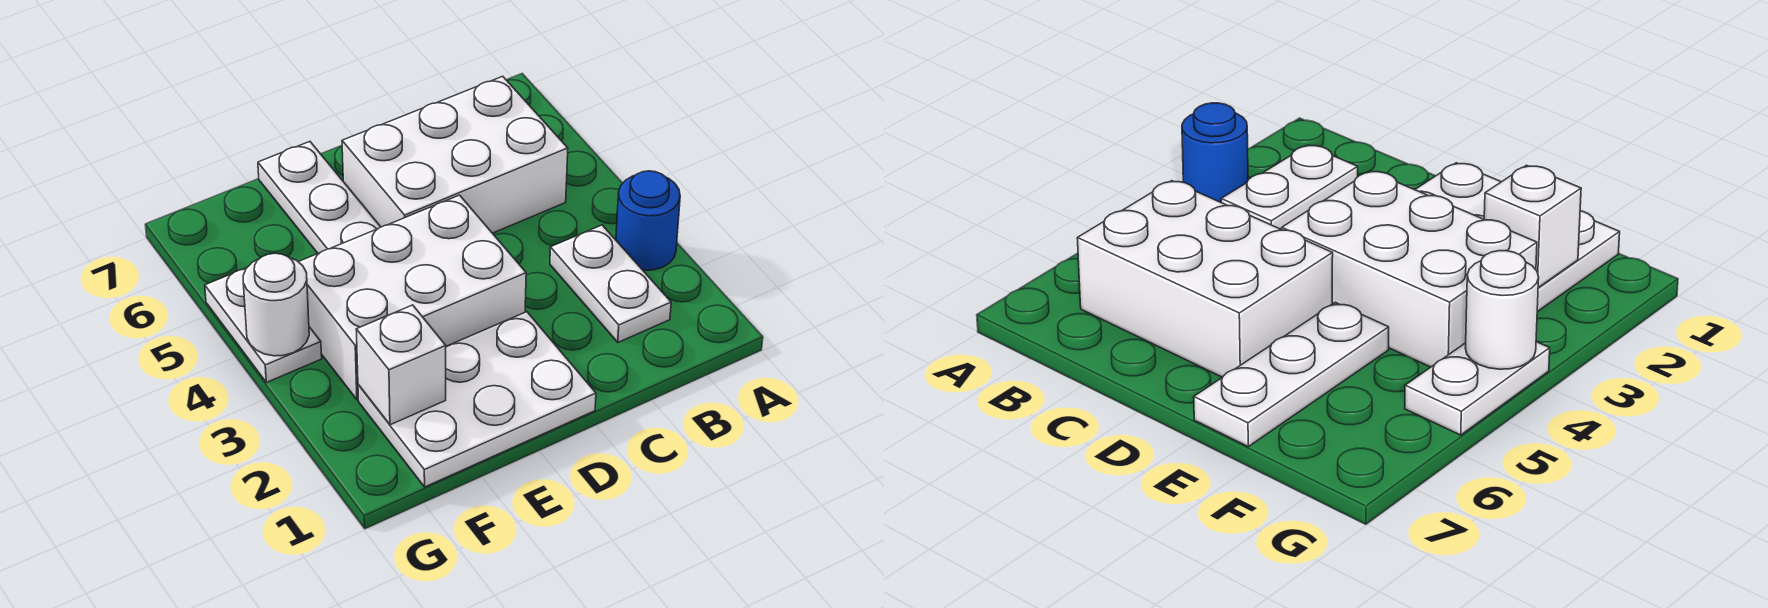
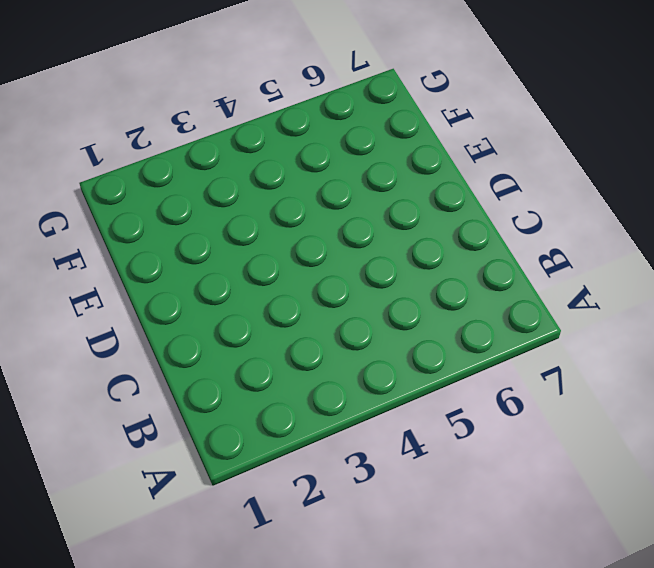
none -> blue 1x1 round brick [616,171,680,270]
none -> white 1x2 plate [550,225,671,342]

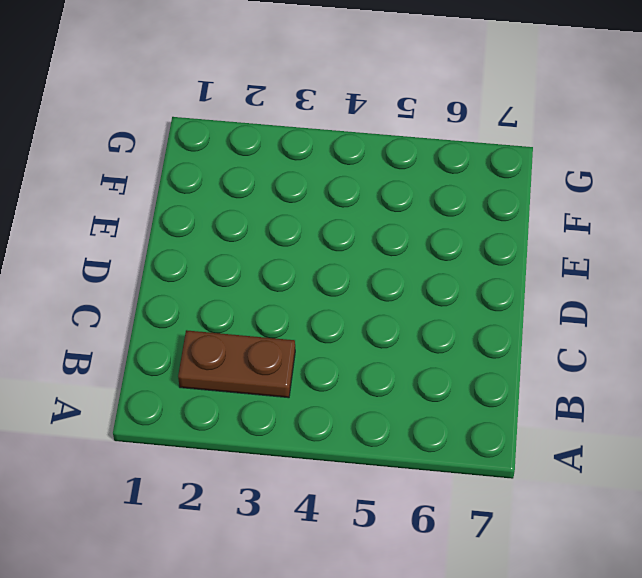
brown 1x2 plate [178,330,295,398] -> white 1x2 plate [550,225,671,342]
none -> blue 1x1 round brick [616,171,680,270]
none -> white 2x3 brick [342,76,568,233]

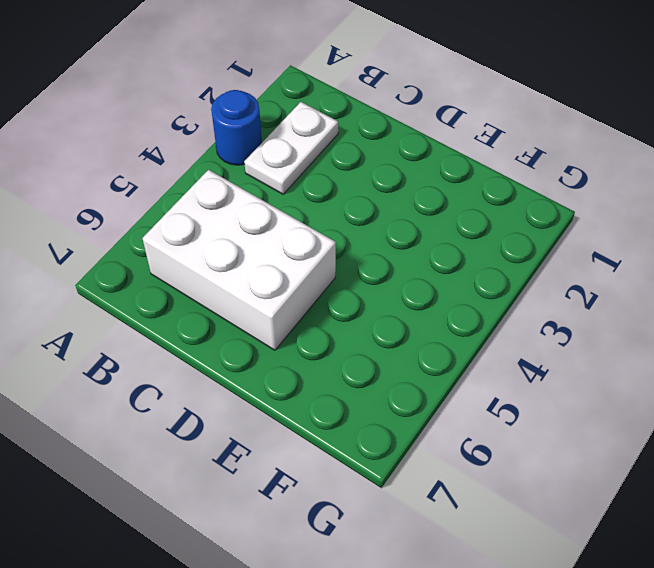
none -> white 2x3 plate [358,312,596,487]
none -> white 2x3 brick [299,195,526,400]

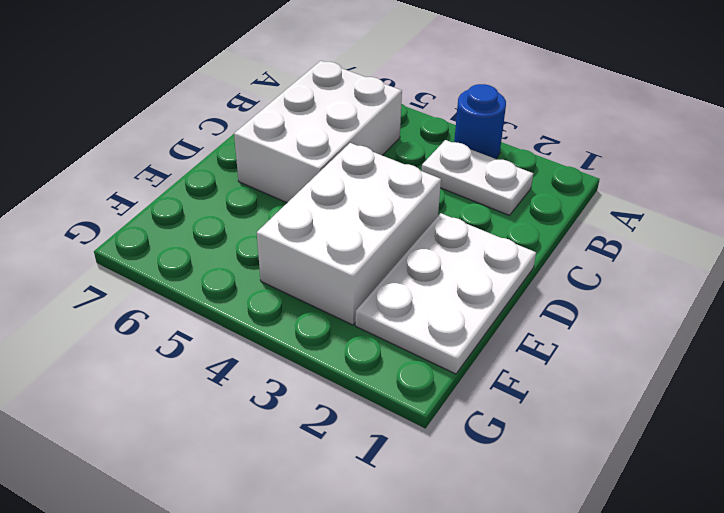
none -> white 1x3 plate [258,142,380,253]
none -> white 1x2 plate [205,268,322,383]

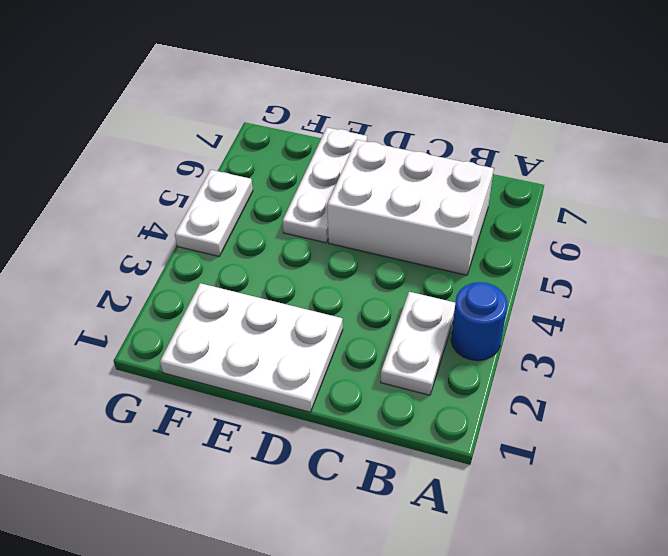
none -> white 2x3 brick [299,195,526,400]
none -> white 1x1 brick [356,305,446,425]

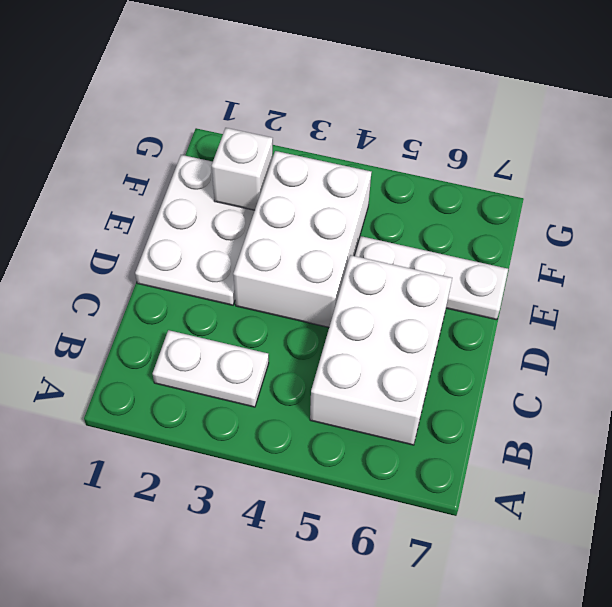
none -> blue 1x1 round brick [616,171,680,270]
none -> white 1x2 plate [205,268,322,383]

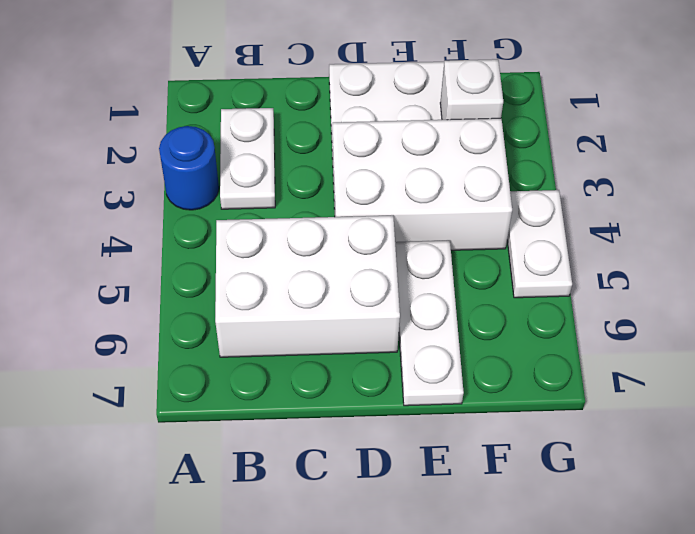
none -> white 1x1 round brick [243,253,309,356]

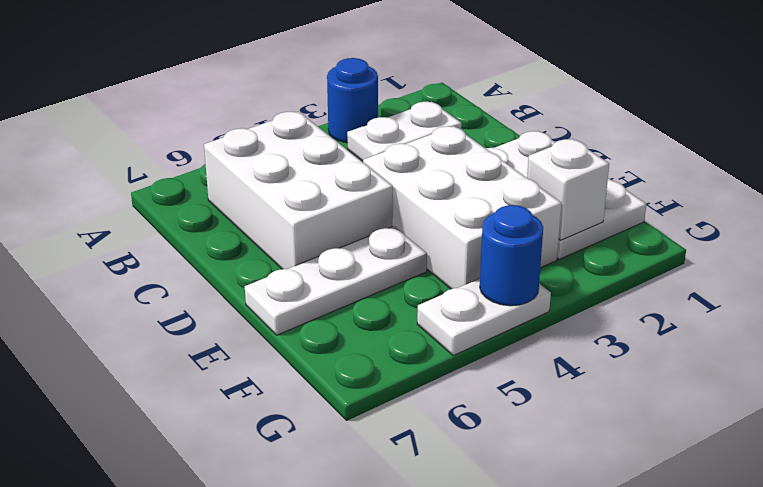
blue 1x1 round brick [480,205,543,306] -> white 1x1 round brick [243,253,309,356]

